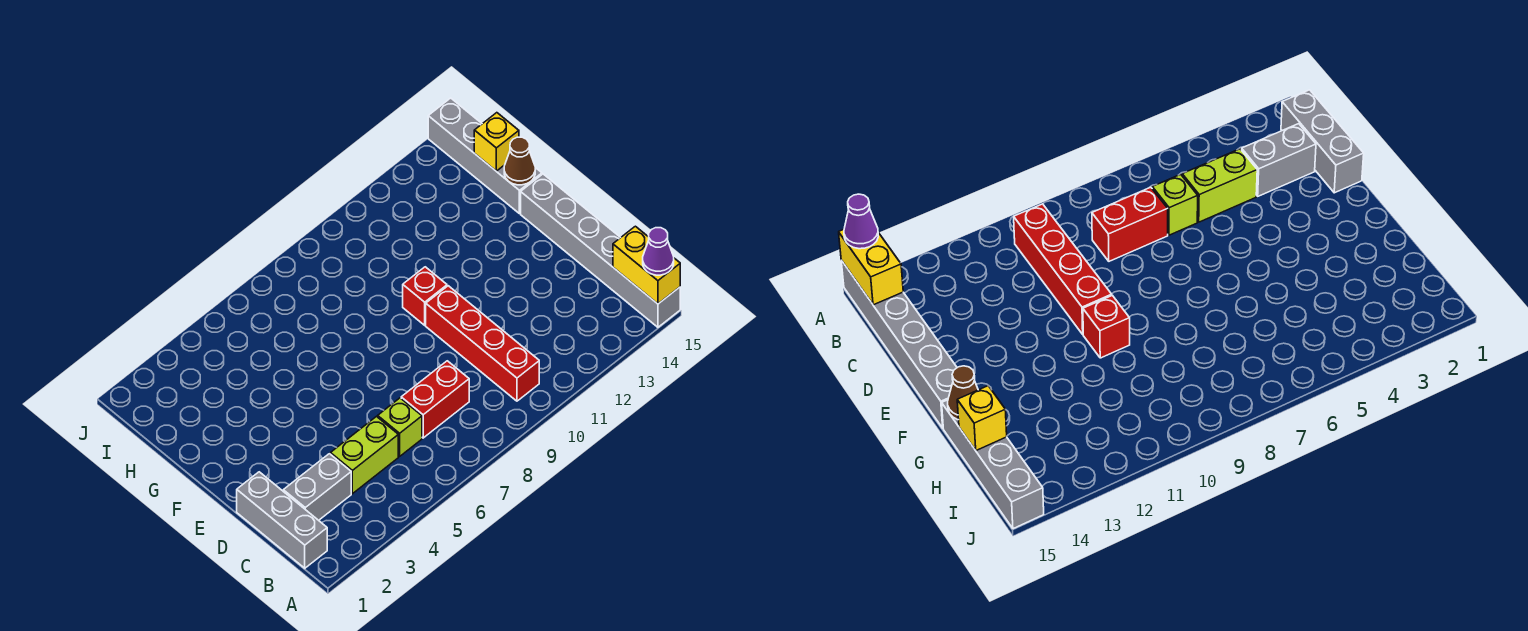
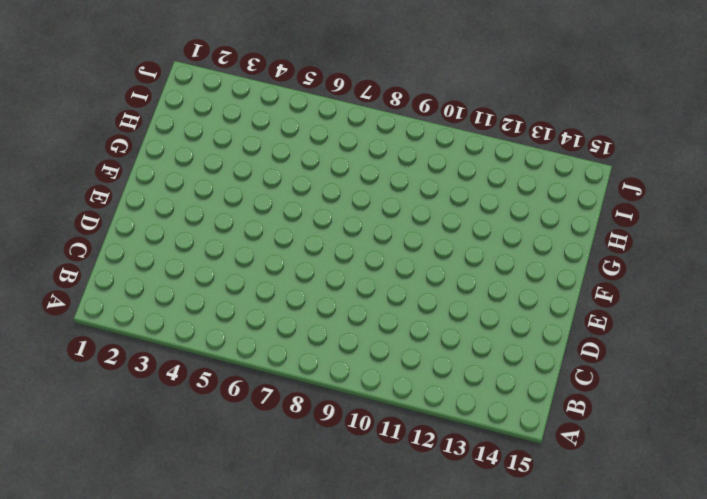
none -> grey 1x6 brick [521,174,680,327]
none -> grey 1x3 brick [237,472,327,568]
none -> red 1x4 brick [426,286,539,401]

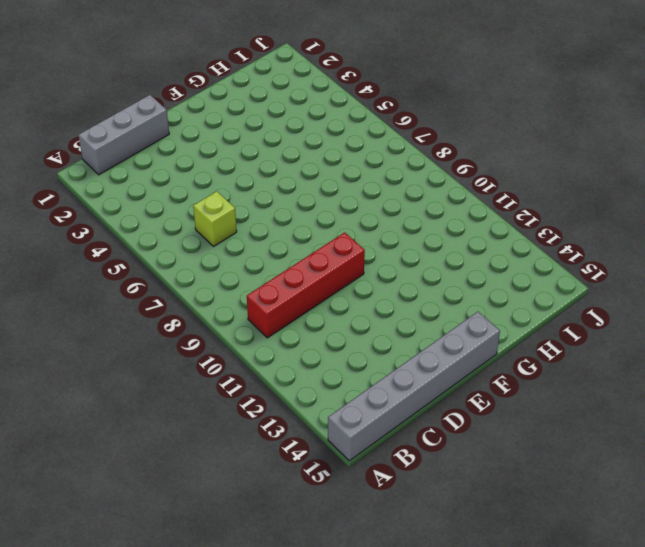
none -> grey 1x2 brick [283,454,351,520]
none -> lime 1x2 brick [330,417,398,494]
none -> red 1x2 brick [401,361,469,438]

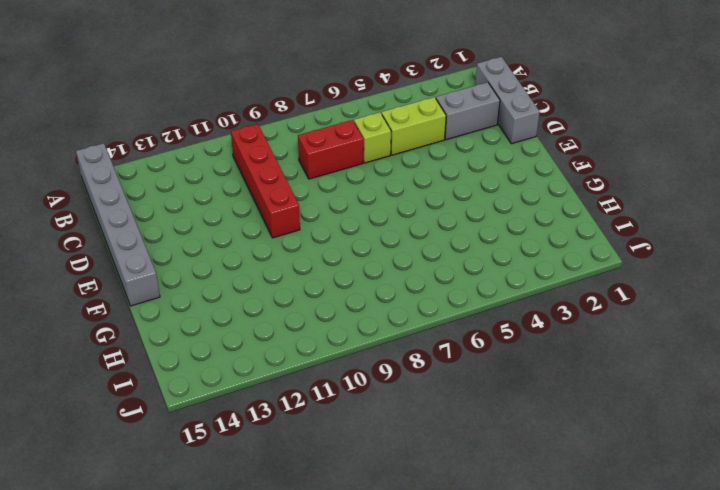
none -> red 1x1 brick [403,267,447,325]
none -> grey 1x4 brick [428,98,542,214]
none -> yellow 1x2 brick [613,226,680,304]

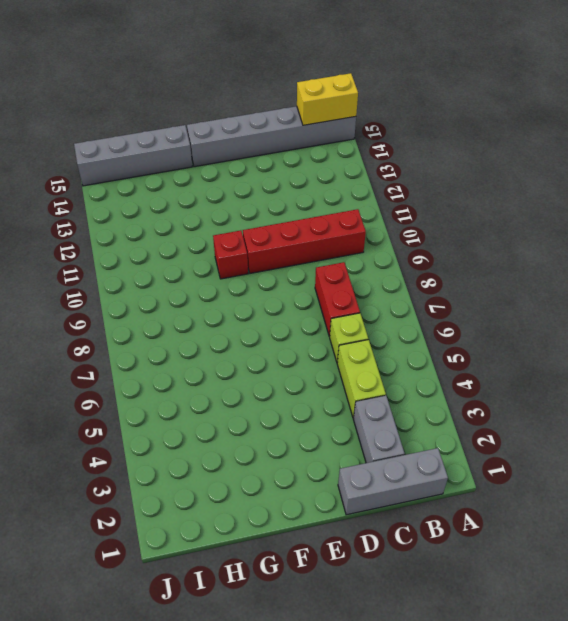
none -> brown 1x1 cone [504,137,535,185]
none -> yellow 1x1 brick [474,113,519,171]
none -> purple 1x1 cone [643,228,674,275]

